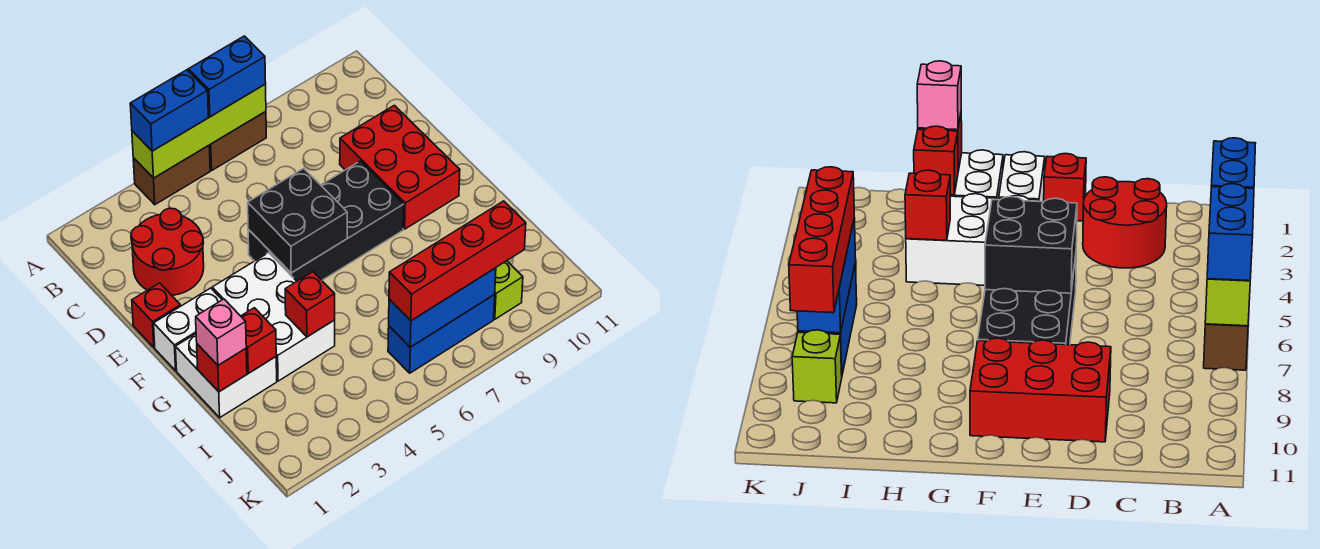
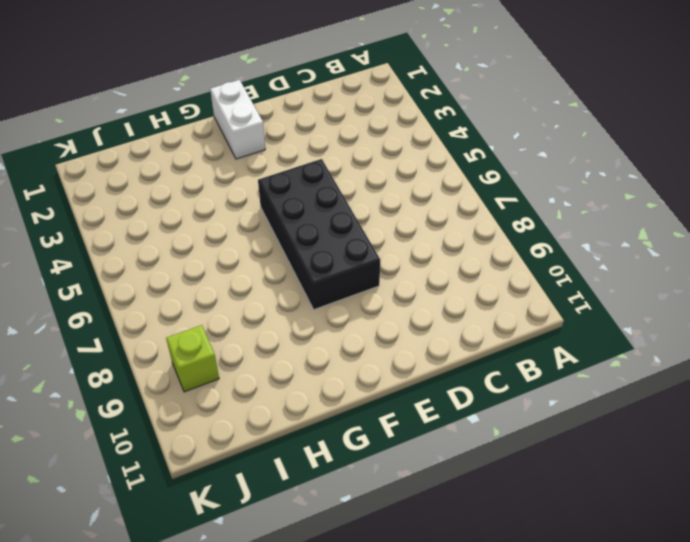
none -> brown 1x2 brick [133,146,210,205]
none -> brown 1x2 brick [209,112,266,170]
none -> red 2x2 round brick [131,208,204,295]

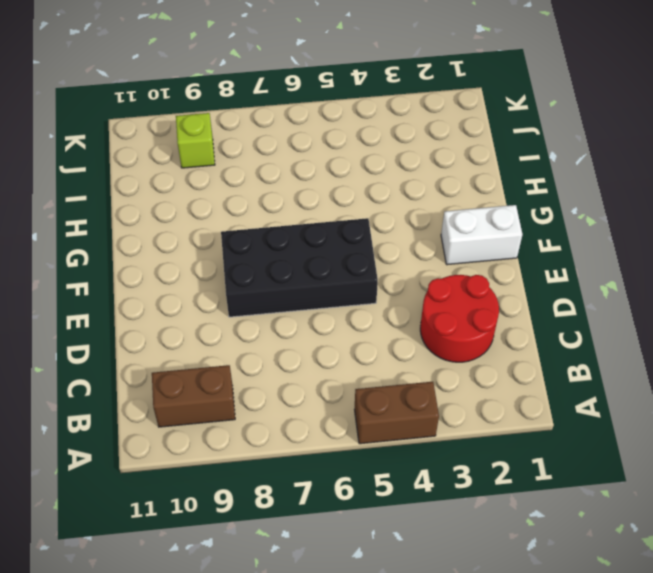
brown 1x2 brick [152,365,235,427] -> brown 1x2 brick moved to [209,112,266,170]
none -> red 2x3 brick [340,105,460,229]
none -> red 1x1 brick [132,283,181,347]
none -> white 2x3 brick [212,253,335,381]

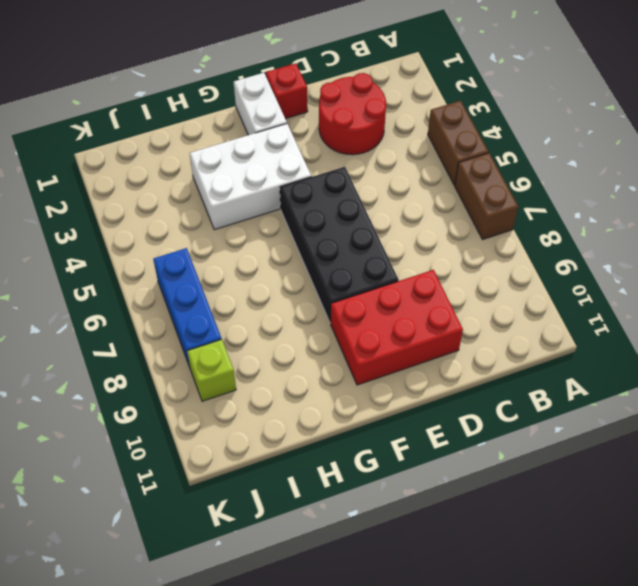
none -> white 2x2 brick [176,334,277,417]
none -> lime 1x4 brick [132,84,266,178]
none -> black 2x2 brick [248,168,347,273]

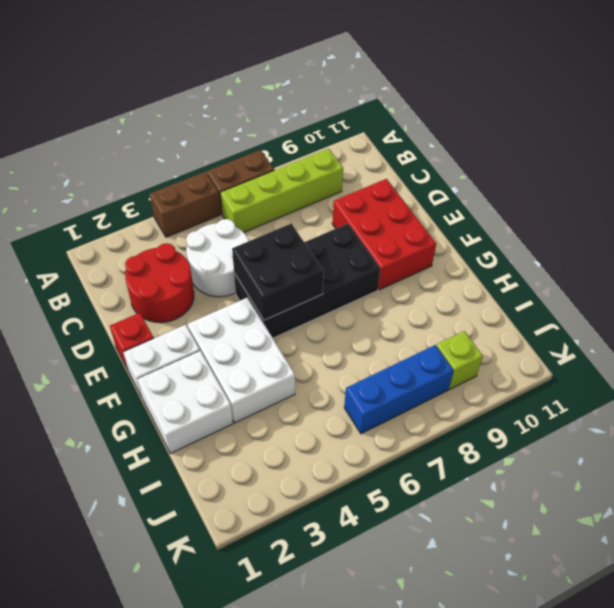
lime 1x4 brick [220,149,343,232] -> lime 1x4 brick moved to [132,84,266,178]
white 2x2 round brick [186,219,249,297] -> none
none -> red 1x1 brick [197,344,247,392]
none -> red 1x1 brick [241,308,276,373]
none -> red 1x1 brick [285,272,335,337]

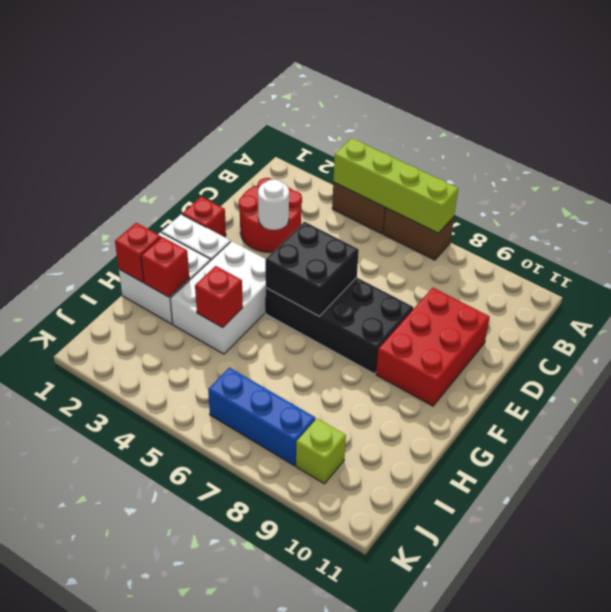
white 1x1 round brick [258,179,289,230] -> none
none -> blue 1x3 brick [389,268,496,347]
none -> blue 1x2 brick [130,70,208,151]
none -> blue 1x2 brick [188,36,266,117]

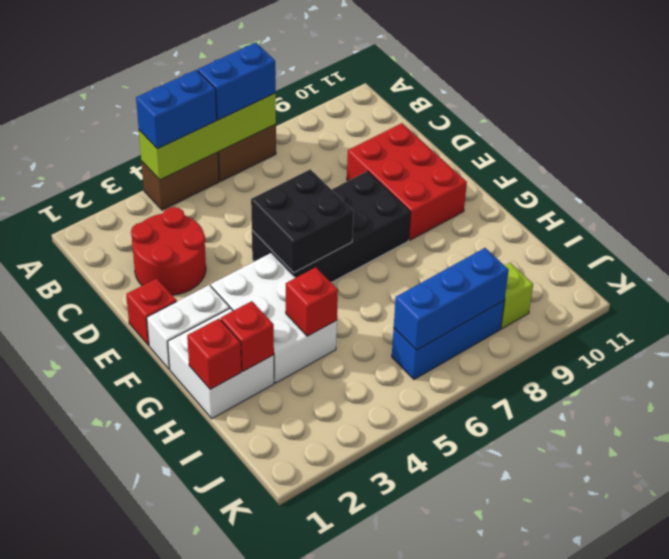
none -> pink 1x1 brick [196,299,246,365]
none -> red 1x4 brick [389,201,526,321]

